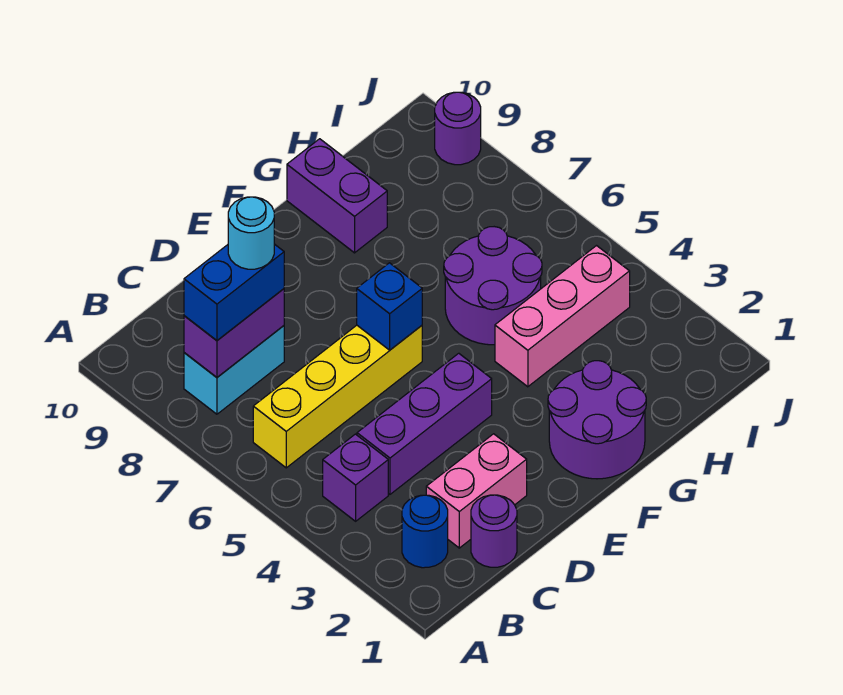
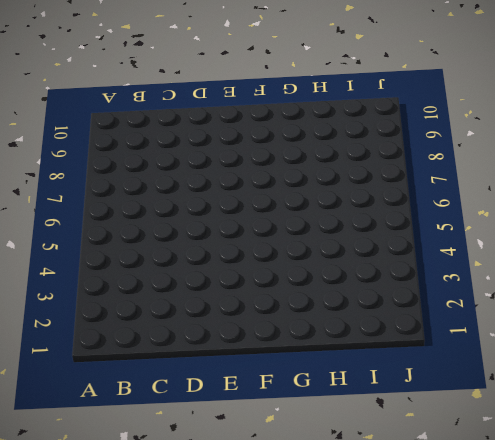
none -> blue 1x1 round brick [402,495,448,568]
none -> purple 1x1 brick [323,434,388,521]
none -> yellow 1x4 brick [253,325,422,468]

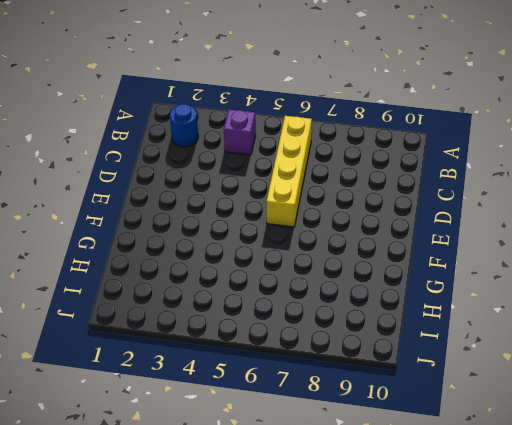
none -> cyan 1x2 brick [184,326,284,414]
none -> purple 1x1 round brick [471,495,517,567]
none -> pink 1x2 brick [426,434,527,548]

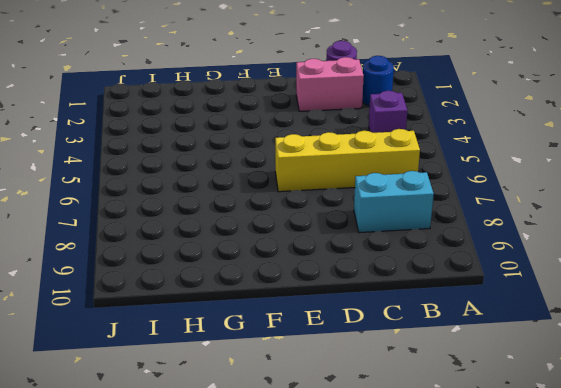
none -> purple 1x3 brick [357,353,492,494]
none -> purple 2x2 round brick [548,361,646,479]
none -> pink 1x3 brick [495,246,630,387]

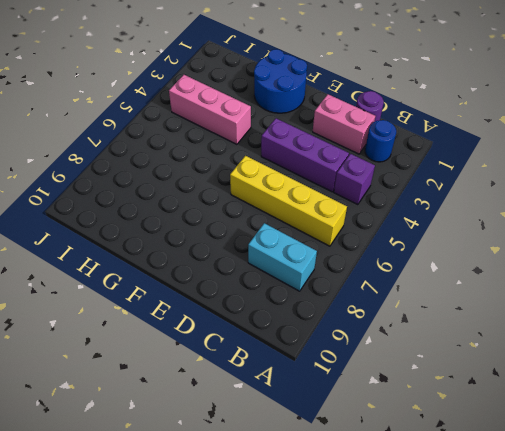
blue 2x2 round brick [254,49,307,113] -> purple 2x2 round brick [548,361,646,479]
none -> purple 2x2 round brick [444,227,542,345]
none -> purple 1x2 brick [287,139,387,253]
none -> purple 1x1 round brick [435,92,481,165]

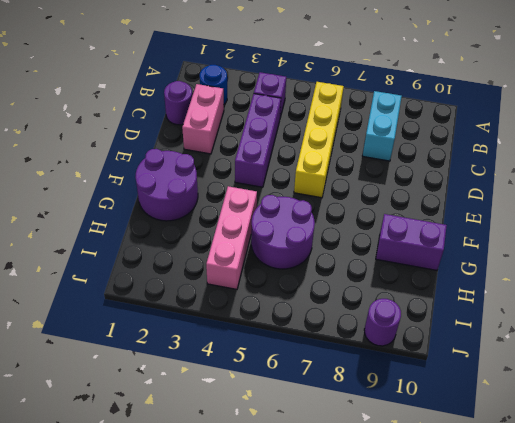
none -> purple 1x2 brick [184,289,284,377]
none -> blue 1x1 brick [357,263,422,350]
none -> blue 1x2 brick [184,244,284,340]

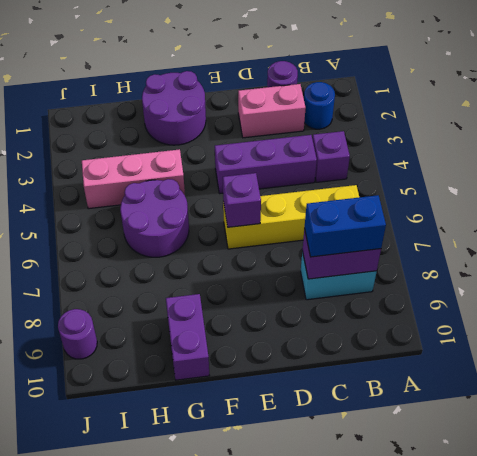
purple 1x1 brick [223,173,261,227] -> blue 1x1 brick [357,263,422,350]
none -> cyan 1x1 round brick [228,197,274,269]

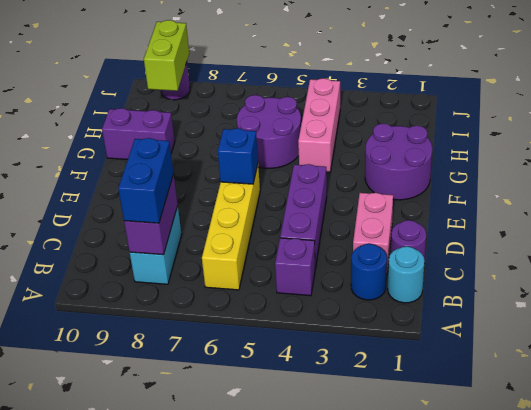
cyan 1x1 round brick [388,246,425,303] -> cyan 1x1 round brick moved to [228,197,274,269]
lime 1x2 brick [144,20,189,91] -> none

